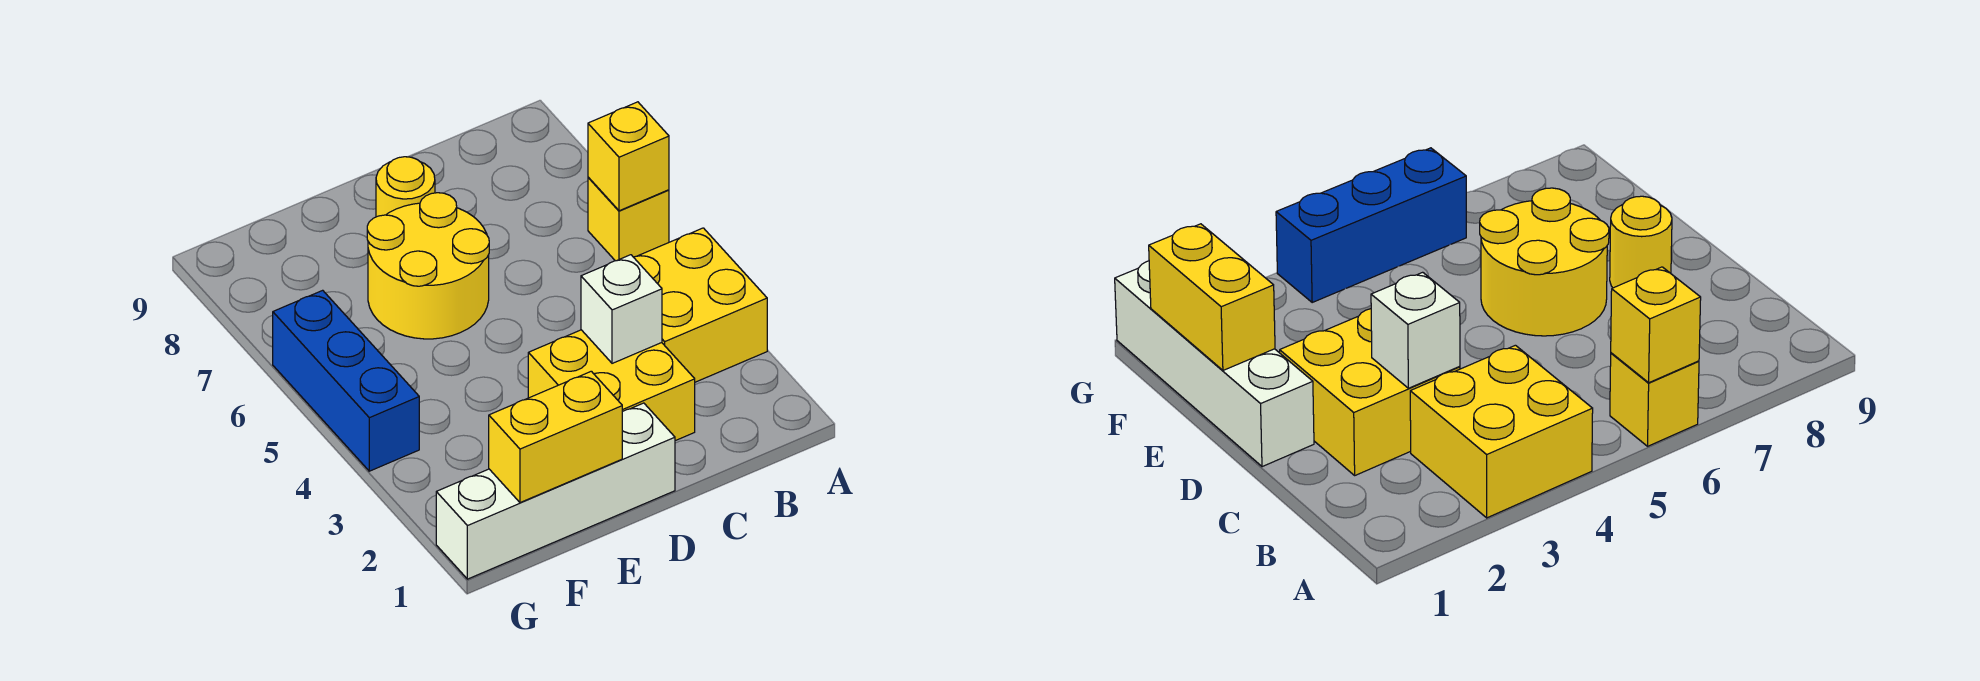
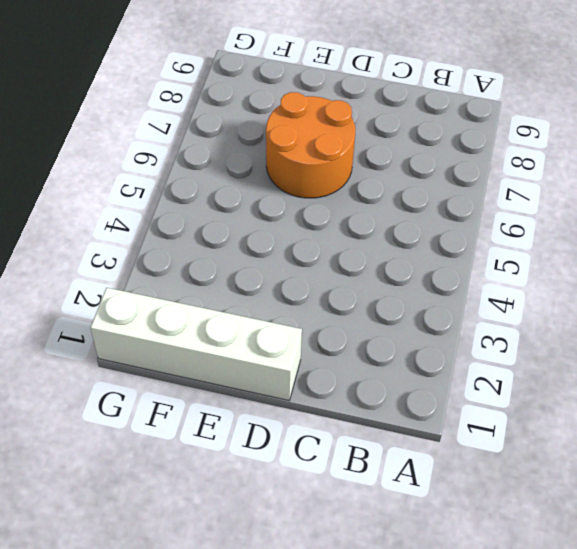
orange 2x2 round brick [266,92,355,198] -> yellow 2x2 round brick [367,193,489,339]
none -> yellow 2x2 brick [634,228,767,382]
none -> yellow 1x1 brick [588,177,669,261]

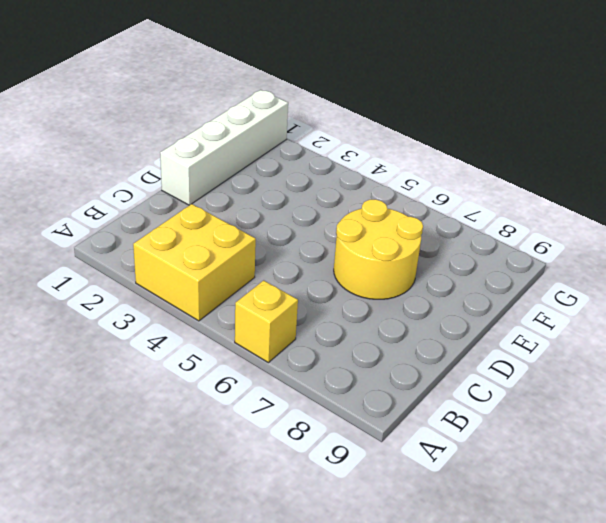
none -> yellow 2x2 brick [528,330,695,441]
none -> yellow 1x1 round brick [376,157,435,217]

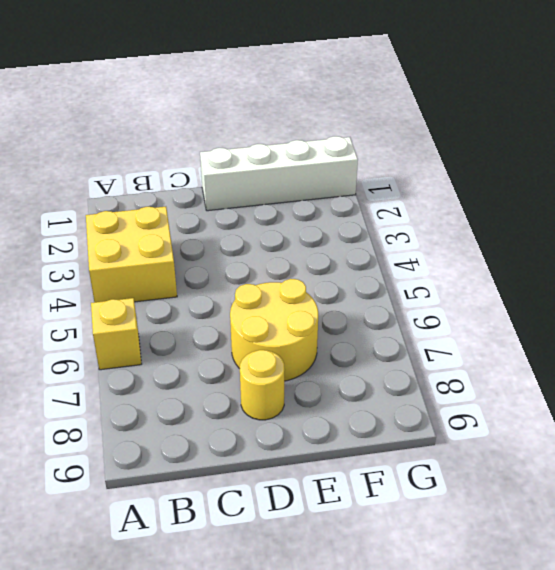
none -> yellow 2x2 brick [528,330,695,441]
none -> blue 1x3 brick [273,290,419,471]

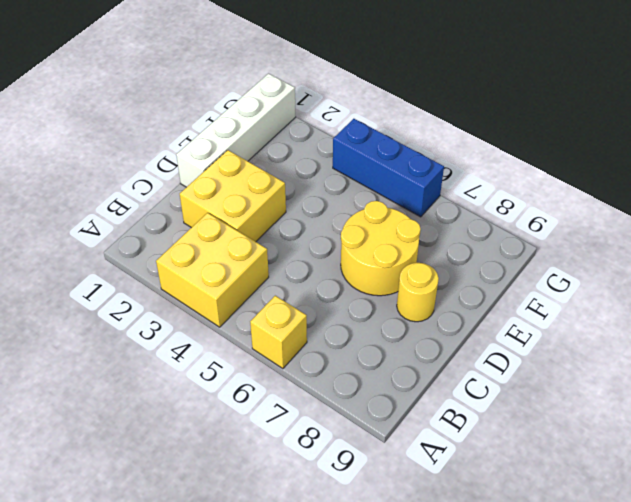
none -> yellow 1x1 brick [588,102,669,211]
none -> white 1x1 brick [581,255,662,363]

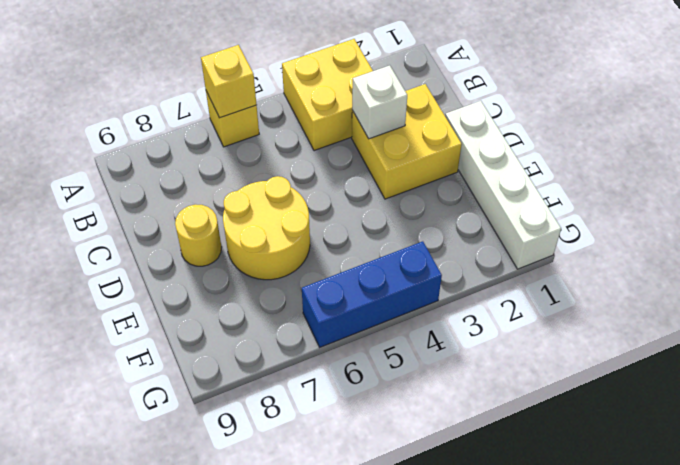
none -> yellow 1x2 brick [489,371,622,503]

